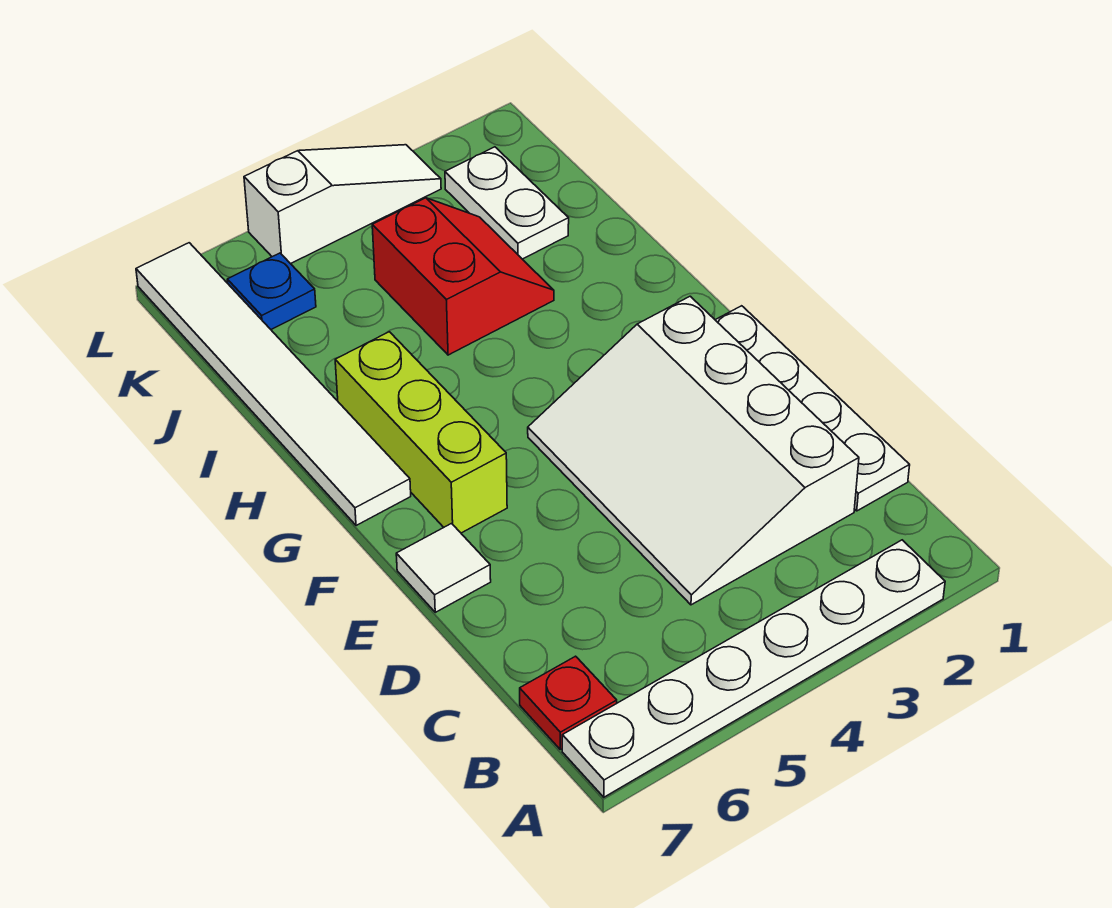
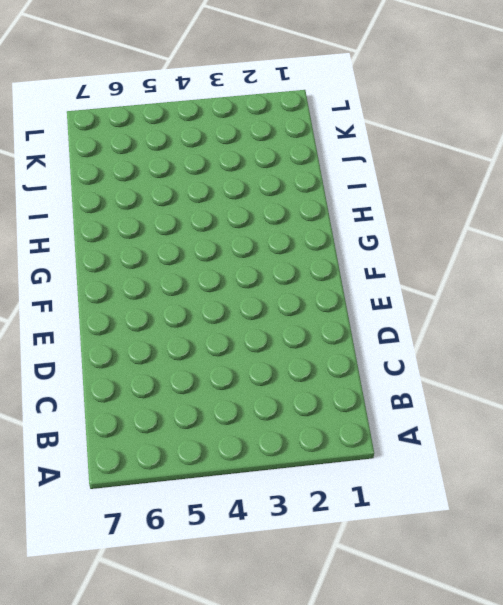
none -> white 1x6 plate [562,540,945,797]
none -> red 1x1 plate [520,656,617,750]

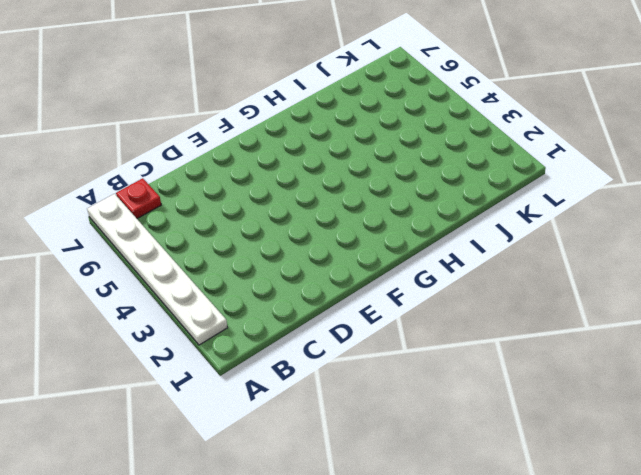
none -> white 1x4 plate [716,306,910,511]
none -> white 3x4 slope [528,296,859,605]

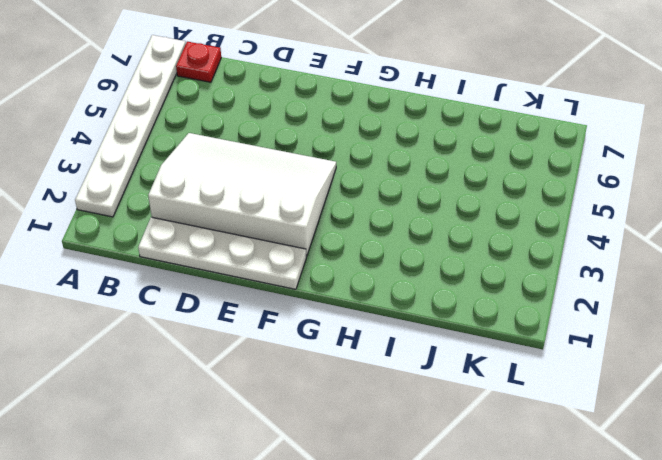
none -> white 1x1 tile [396,523,491,612]
none -> lime 1x3 brick [335,332,507,533]

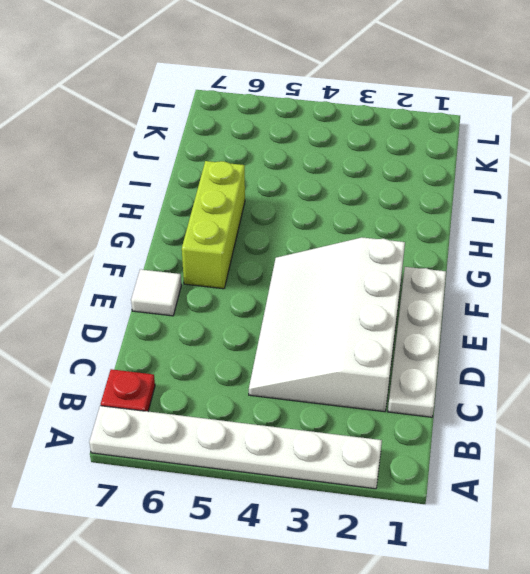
none -> white 1x6 tile [136,243,411,526]
none -> red 2x2 slope [372,198,554,355]

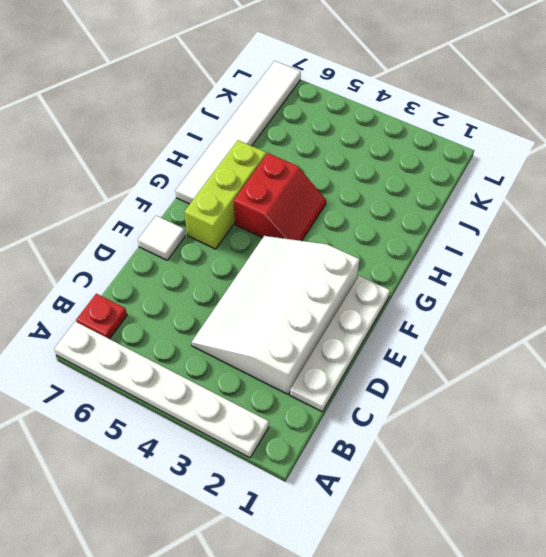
red 2x2 slope [234,153,326,241] -> red 2x2 slope moved to [372,198,554,355]
none -> white 1x2 plate [445,147,569,259]
none -> blue 1x1 plate [227,253,316,329]

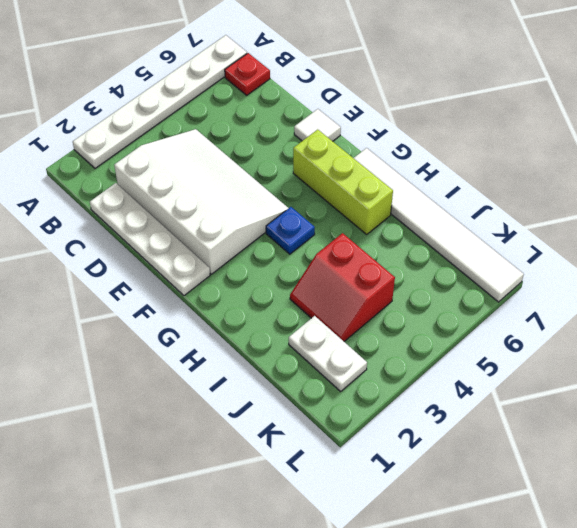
blue 1x1 plate [266,207,315,254] -> blue 1x1 plate moved to [227,253,316,329]
none -> white 1x3 slope [244,145,441,264]

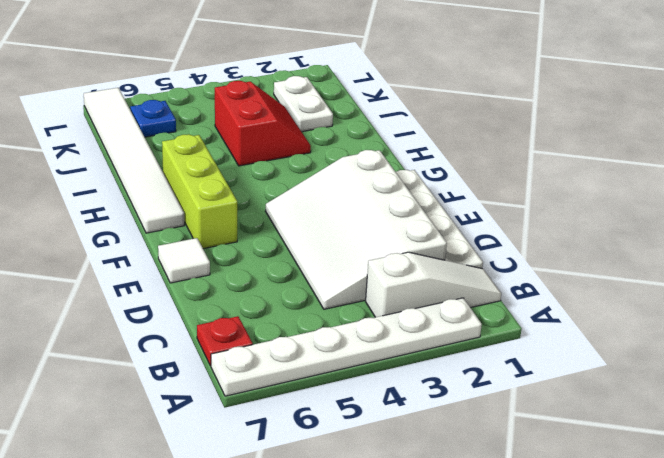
white 1x3 slope [366,252,501,317] -> white 1x3 slope moved to [244,145,441,264]

